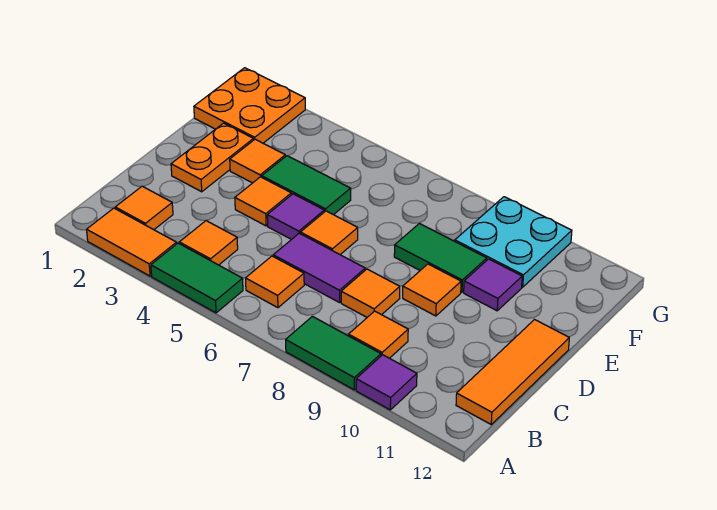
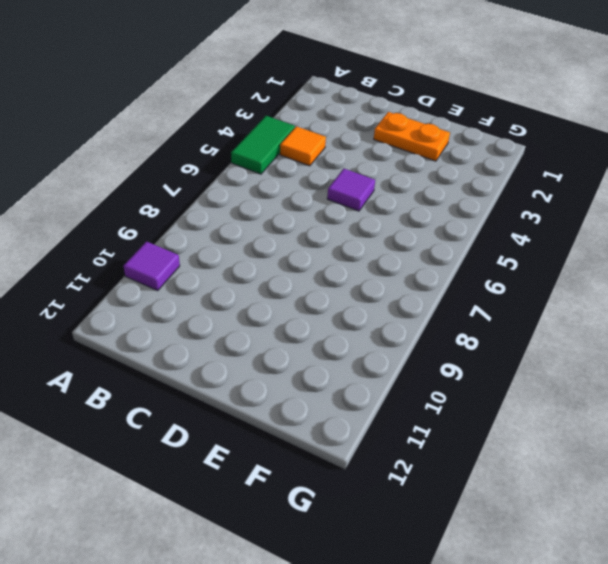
none -> orange 1x2 tile [87,208,177,276]
none -> green 1x2 tile [286,316,381,390]
none -> orange 1x1 tile [115,186,173,230]

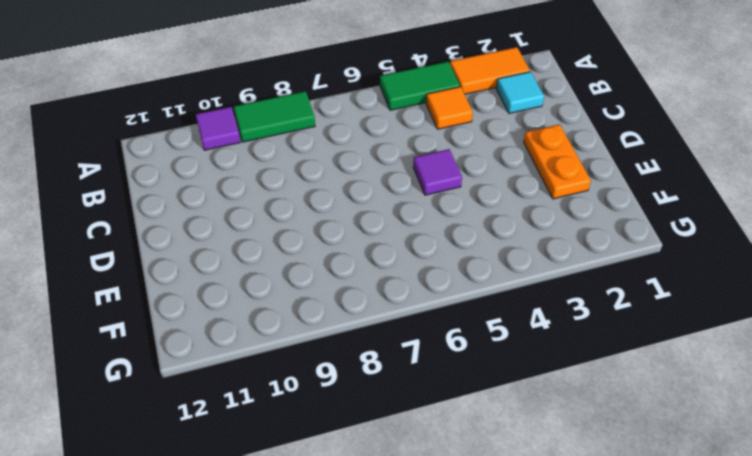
cyan 1x1 tile [496,72,544,114] -> orange 1x1 tile [115,186,173,230]
none -> orange 1x1 tile [246,256,304,308]
none -> orange 1x1 tile [349,311,408,358]
none -> orange 1x3 tile [456,320,569,424]

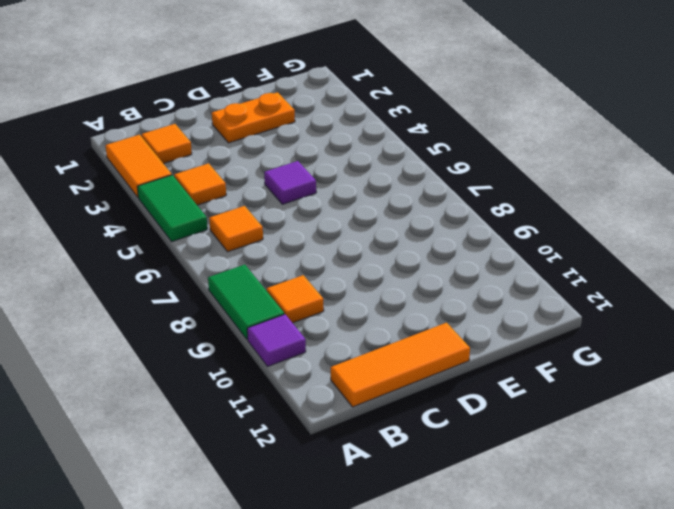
none -> purple 1x2 tile [273,233,365,303]
none -> orange 1x1 tile [341,269,400,317]
none -> orange 1x1 tile [235,177,291,226]

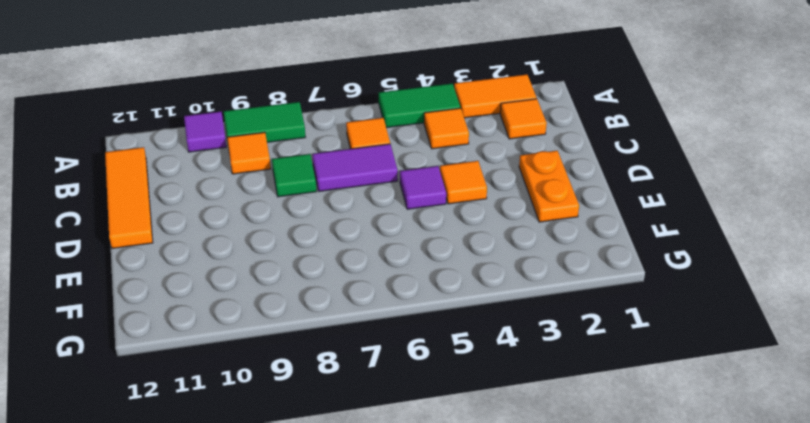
green 1x1 tile [272,154,316,197] -> orange 1x1 tile [341,269,400,317]
none -> orange 1x1 tile [300,211,358,255]
none -> orange 1x1 tile [403,264,461,316]
none -> orange 1x1 tile [230,139,285,183]

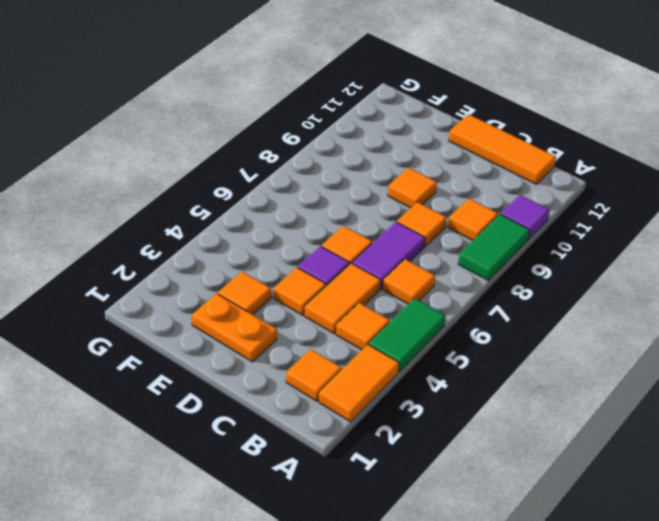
orange 1x2 tile [304,263,381,334] -> none
none -> green 1x2 tile [262,156,351,215]
none -> green 1x2 tile [394,224,487,292]
none -> purple 1x1 tile [464,259,522,311]

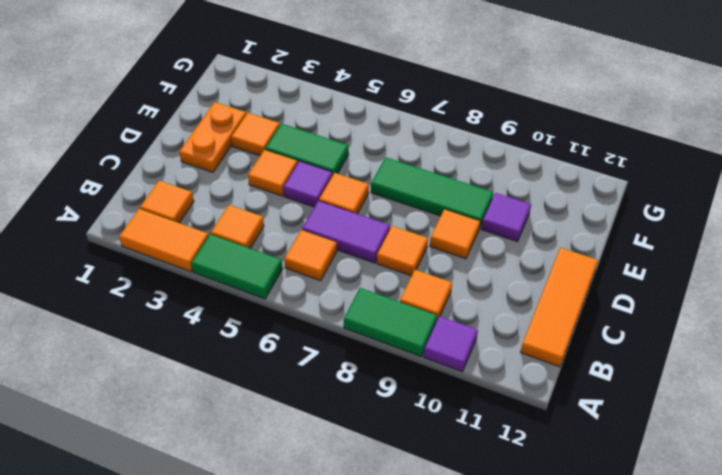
green 1x3 tile [371,157,493,229] -> green 1x2 tile [394,224,487,292]
none -> orange 2x2 plate [194,68,305,143]
none -> cyan 2x2 plate [455,197,572,287]

